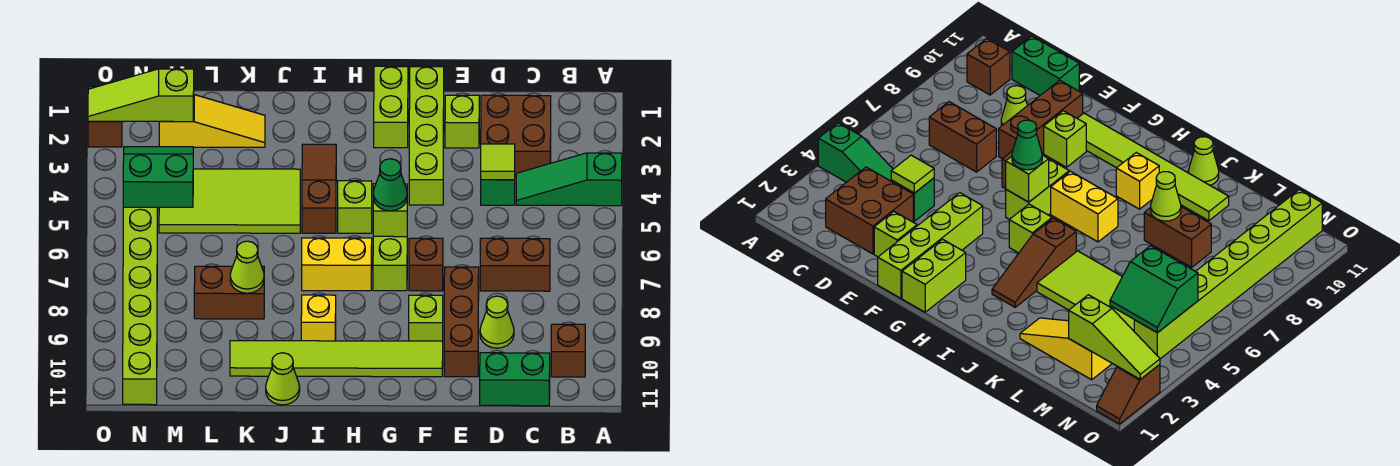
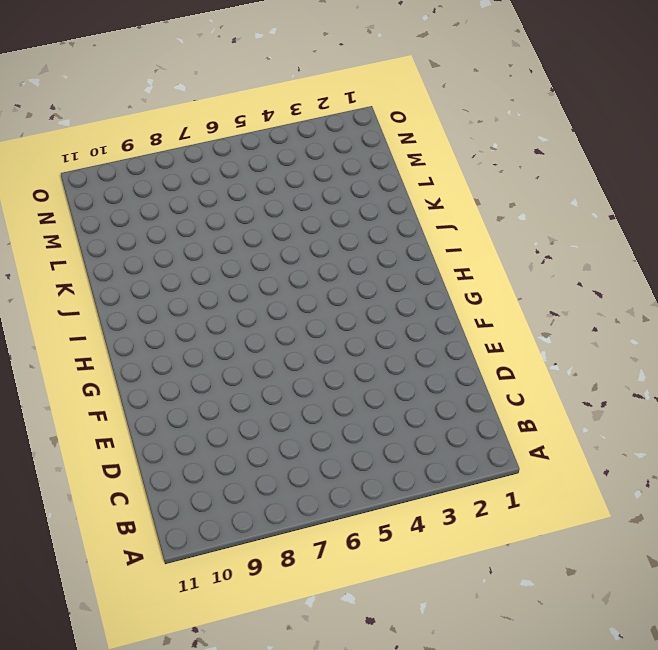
none -> green 1x3 slope [516,153,622,206]
none -> brown 1x1 brick [551,324,585,377]
none -> brown 2x2 brick [481,95,551,177]
none -> brown 1x2 brick [480,238,550,291]

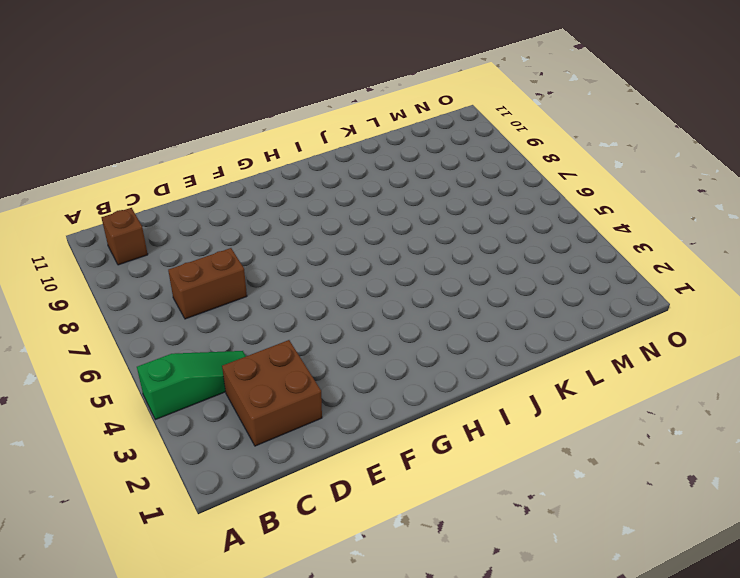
none -> green 1x2 brick [480,353,550,406]
none -> green 1x1 brick [481,180,515,205]
none -> lime 1x1 cone [480,296,514,348]
none -> lime 1x1 brick [445,95,479,148]

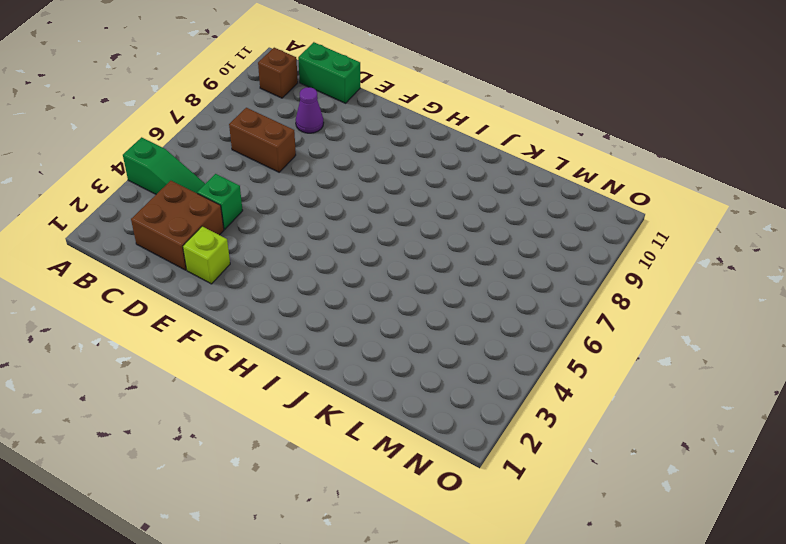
purple 1x1 cone [296,87,324,133] -> lime 1x1 cone [480,296,514,348]
none -> brown 1x3 brick [444,267,479,377]
none -> lime 1x4 brick [409,67,444,205]
none -> brown 1x1 brick [409,238,443,291]
none -> lime 1x1 brick [409,295,443,341]

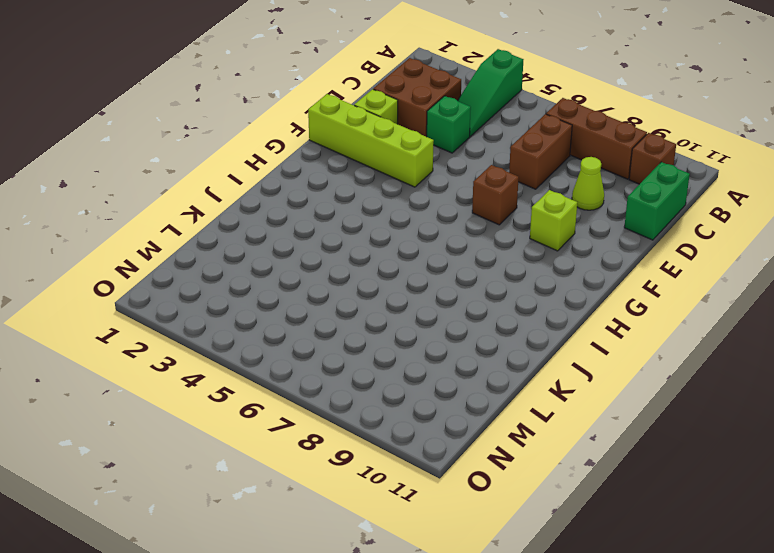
brown 1x3 brick [546,98,647,179] -> brown 1x3 brick moved to [444,267,479,377]
none -> lime 1x6 tile [230,341,443,377]
none -> lime 1x2 brick [374,66,408,148]
none -> lime 1x2 brick [373,236,407,291]
none -> lime 1x1 brick [338,181,372,233]

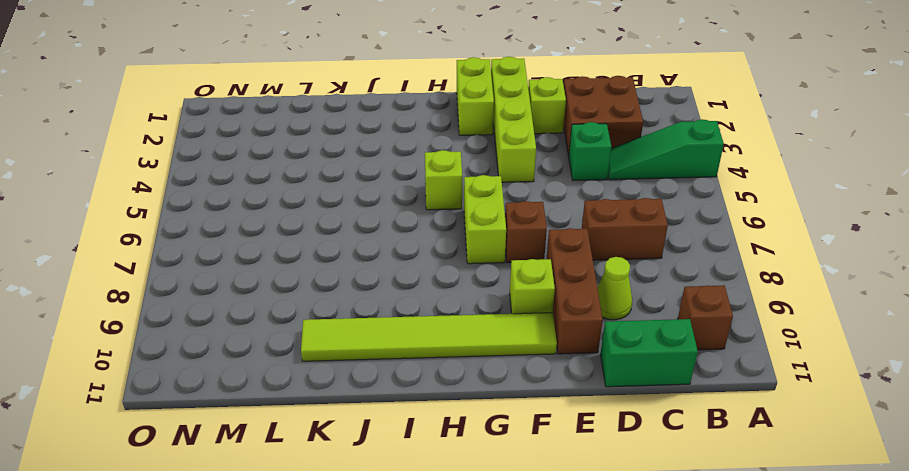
none -> yellow 1x2 brick [302,238,372,291]
none -> brown 1x3 slope [302,144,336,233]
none -> yellow 1x1 brick [301,295,336,341]
none -> lime 2x4 tile [159,169,300,233]

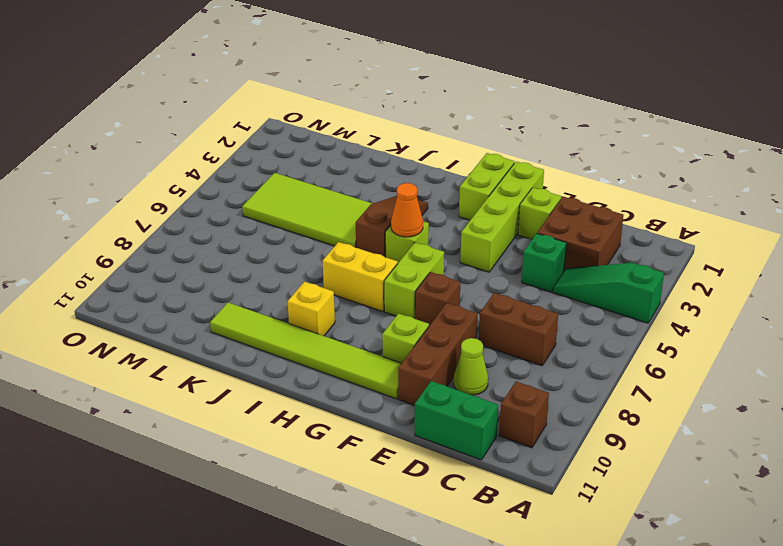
orange 1x1 cone [391,183,423,237] -> none
none -> lime 1x1 cone [266,353,300,405]
none -> yellow 1x3 slope [159,95,265,147]
none -> brown 1x2 brick [194,266,264,319]
none -> lime 1x8 brick [123,207,158,405]

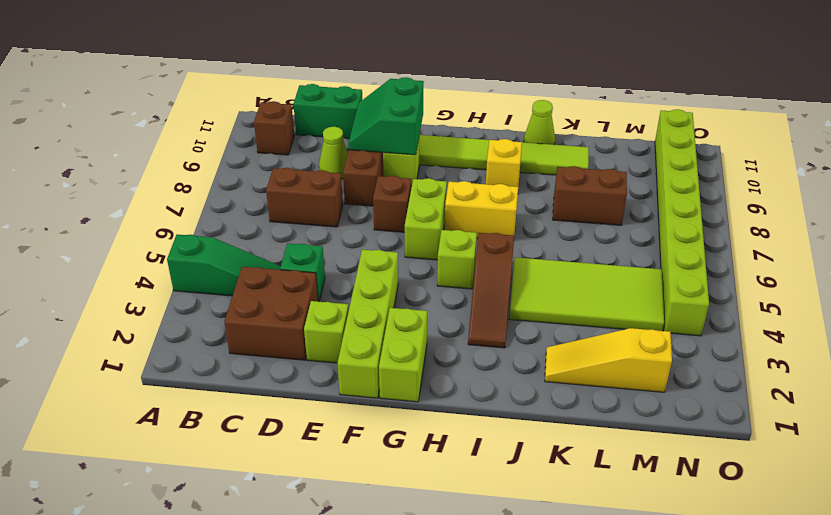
green 2x2 slope [348,77,424,155] -> green 2x2 slope turned to [123,147,193,208]
none -> brown 1x2 slope [88,86,122,147]
none -> lime 1x1 tile [481,144,515,180]
none -> lime 1x1 brick [373,184,407,237]
none -> lime 1x1 cone [230,241,264,293]

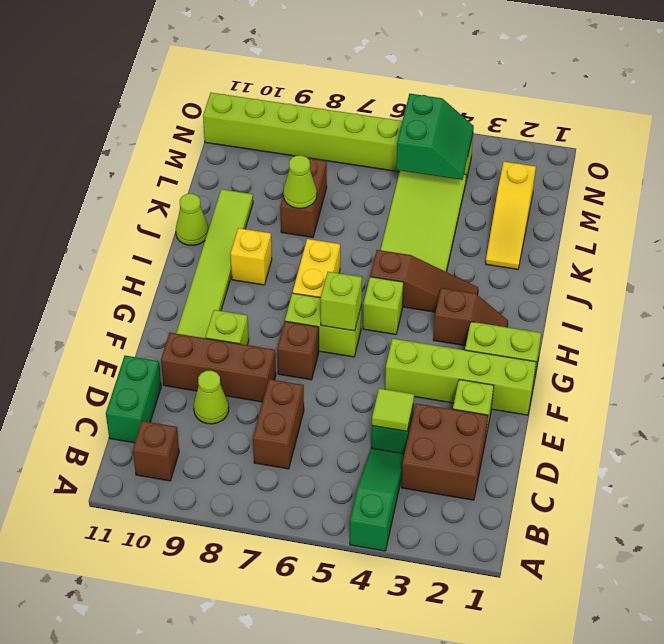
brown 1x2 slope [433,288,508,346] -> brown 1x2 slope moved to [88,86,122,147]
none -> lime 1x3 slope [88,69,194,122]
none -> green 1x1 cone [373,159,407,211]

